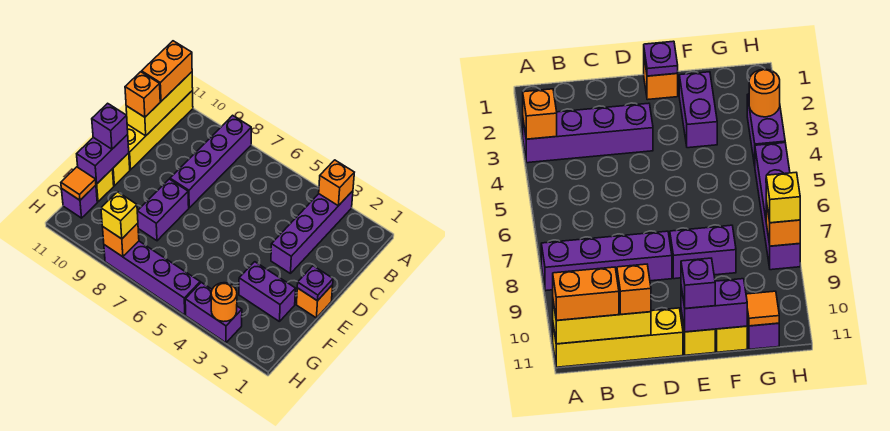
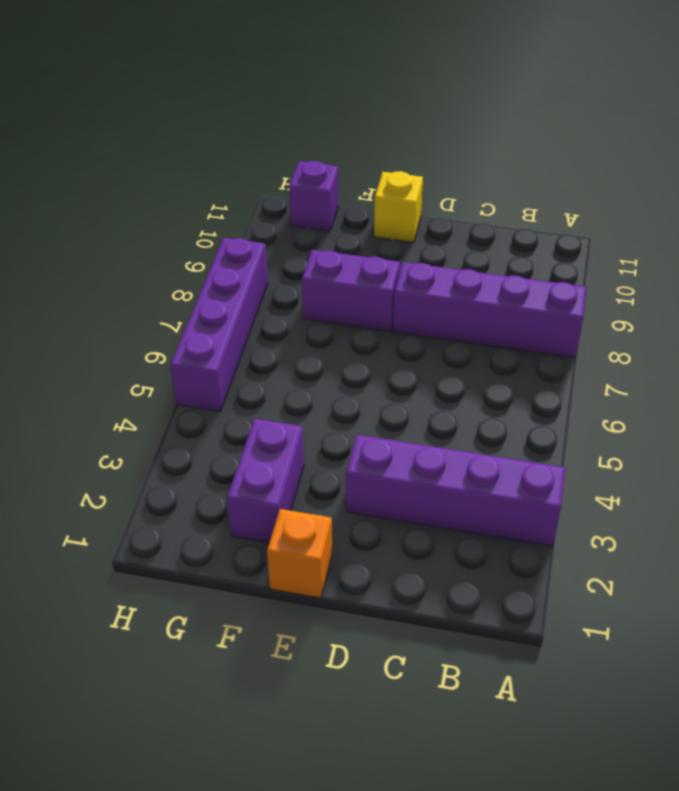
none -> yellow 1x4 brick [127,90,193,170]
none -> yellow 1x1 brick [96,170,114,202]
none -> purple 1x2 brick [185,282,242,343]

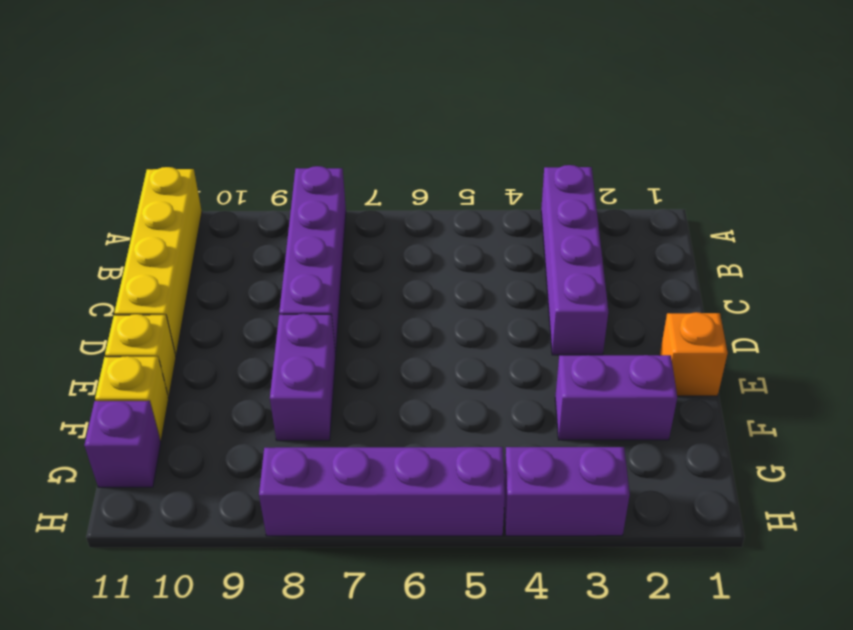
none -> orange 1x1 brick [319,160,354,206]
none -> yellow 1x3 brick [126,72,193,136]
none -> purple 1x1 plate [297,266,333,301]

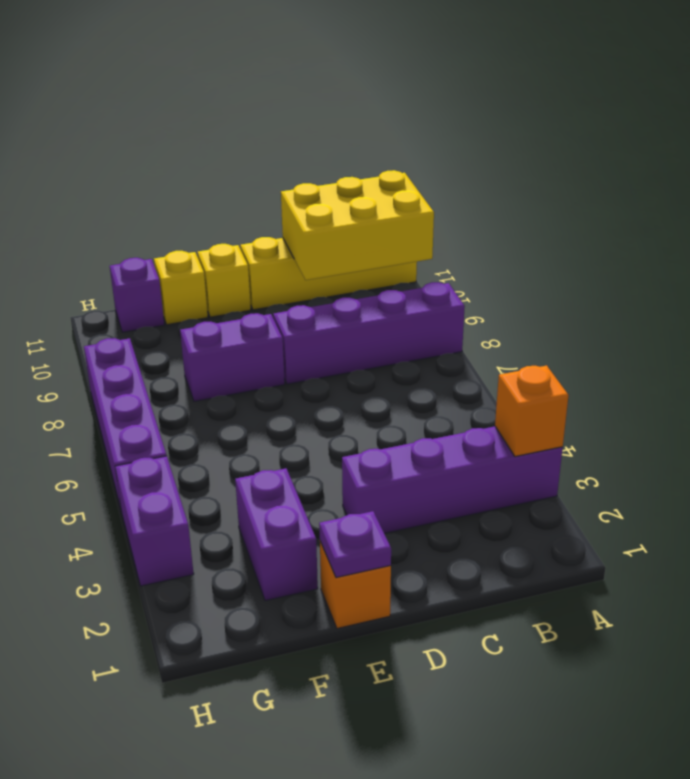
yellow 2x3 brick [281,170,434,280] -> yellow 1x3 brick [126,72,193,136]
none -> purple 1x2 brick [77,135,129,184]
none -> orange 1x1 tile [61,167,96,200]
none -> orange 1x1 round brick [211,283,237,322]

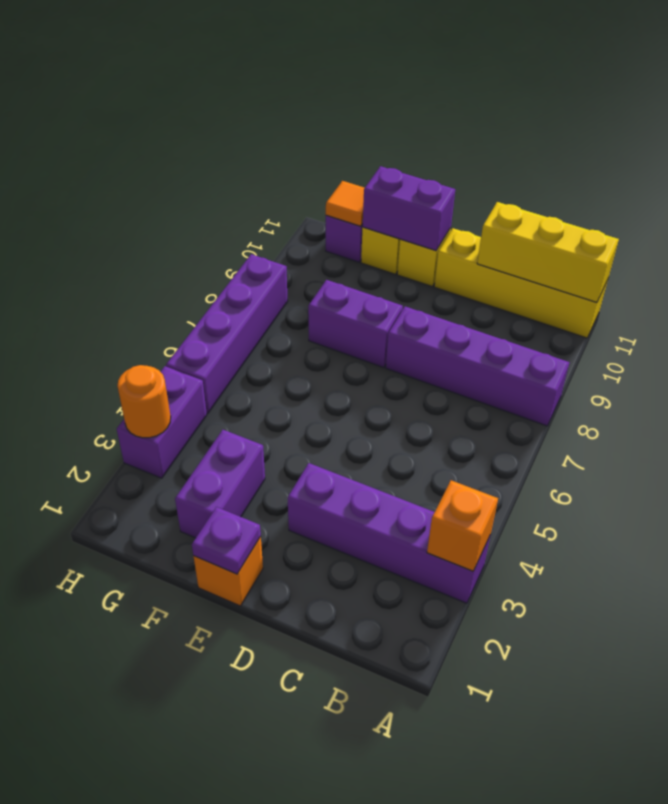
none -> orange 1x1 brick [102,223,139,257]
none -> orange 1x2 brick [142,41,192,101]
none -> orange 1x1 brick [125,72,160,117]

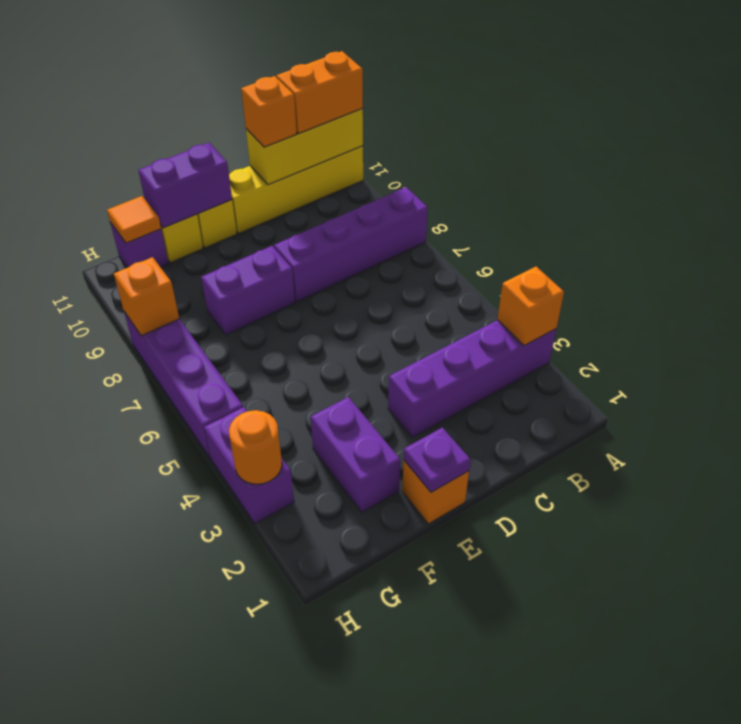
none -> purple 1x1 brick [92,103,128,149]
none -> yellow 1x1 brick [101,192,138,239]

